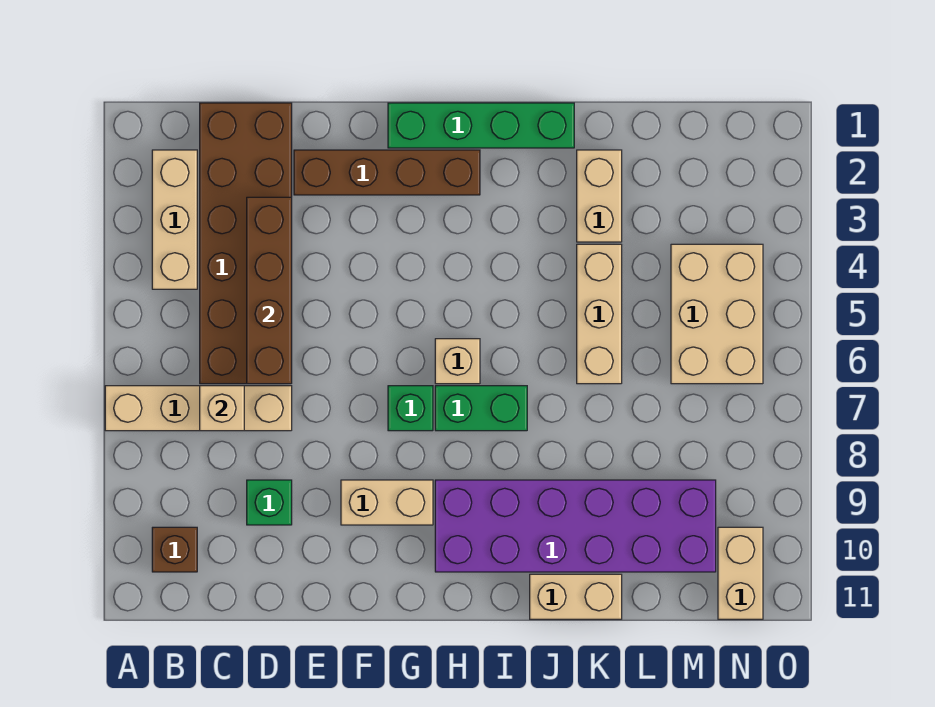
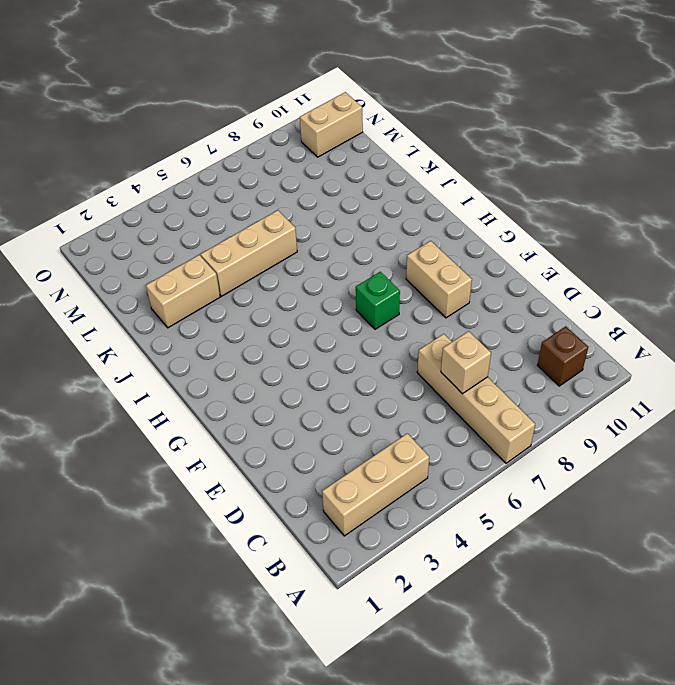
none -> brown 2x6 brick [200,103,292,384]
none -> green 1x1 brick [247,480,292,525]
none -> brown 1x4 brick [294,150,480,195]

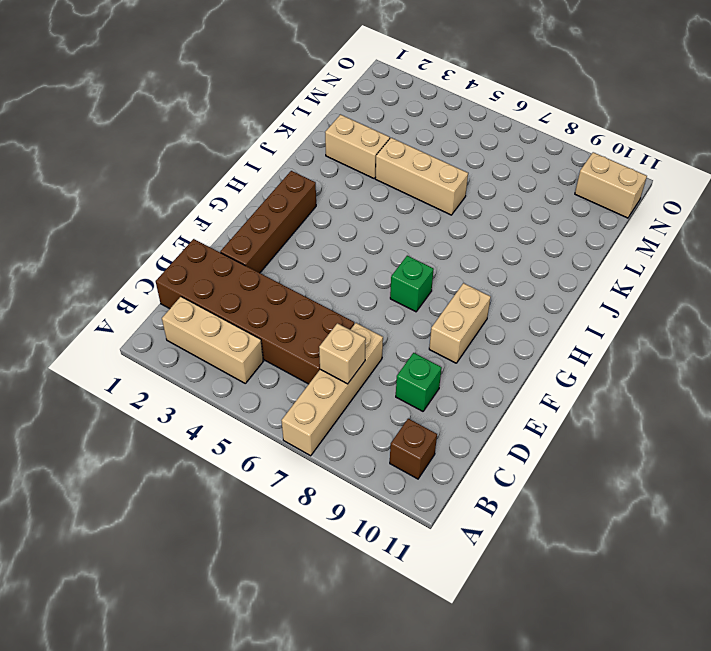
none -> green 1x4 brick [388,103,574,148]
none -> tan 1x1 brick [435,339,480,384]
none -> green 1x2 brick [435,386,527,431]

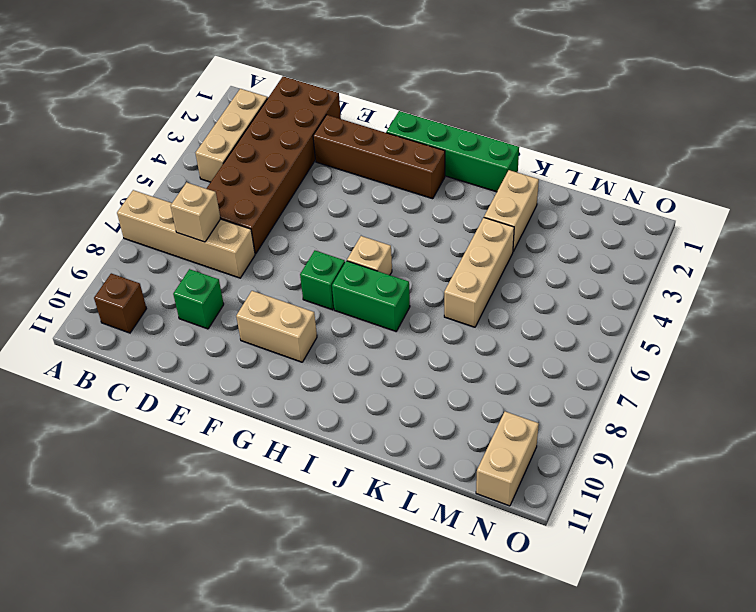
none -> purple 2x6 brick [435,480,716,572]
none -> tan 1x2 brick [530,574,622,619]
none -> tan 2x3 brick [671,244,763,384]

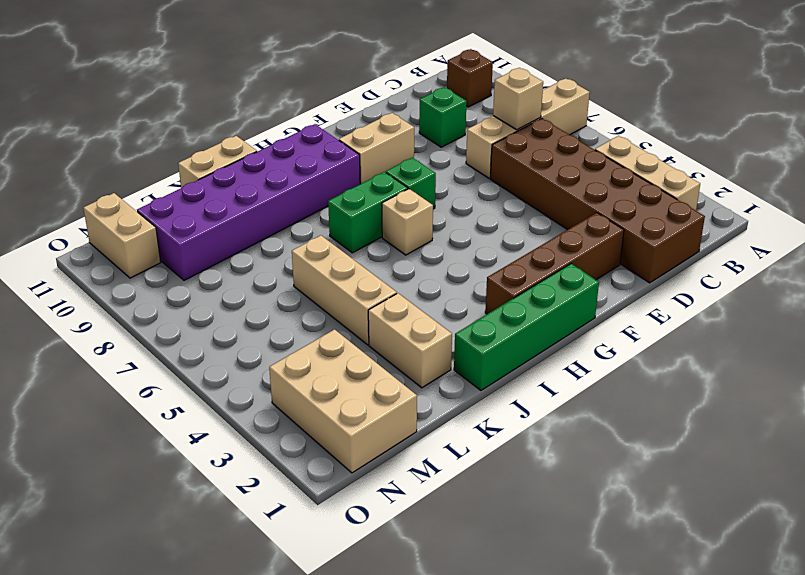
tan 2x3 brick [269,329,417,473] -> tan 2x3 brick moved to [671,244,763,384]
none -> brown 1x4 brick [247,197,292,384]

